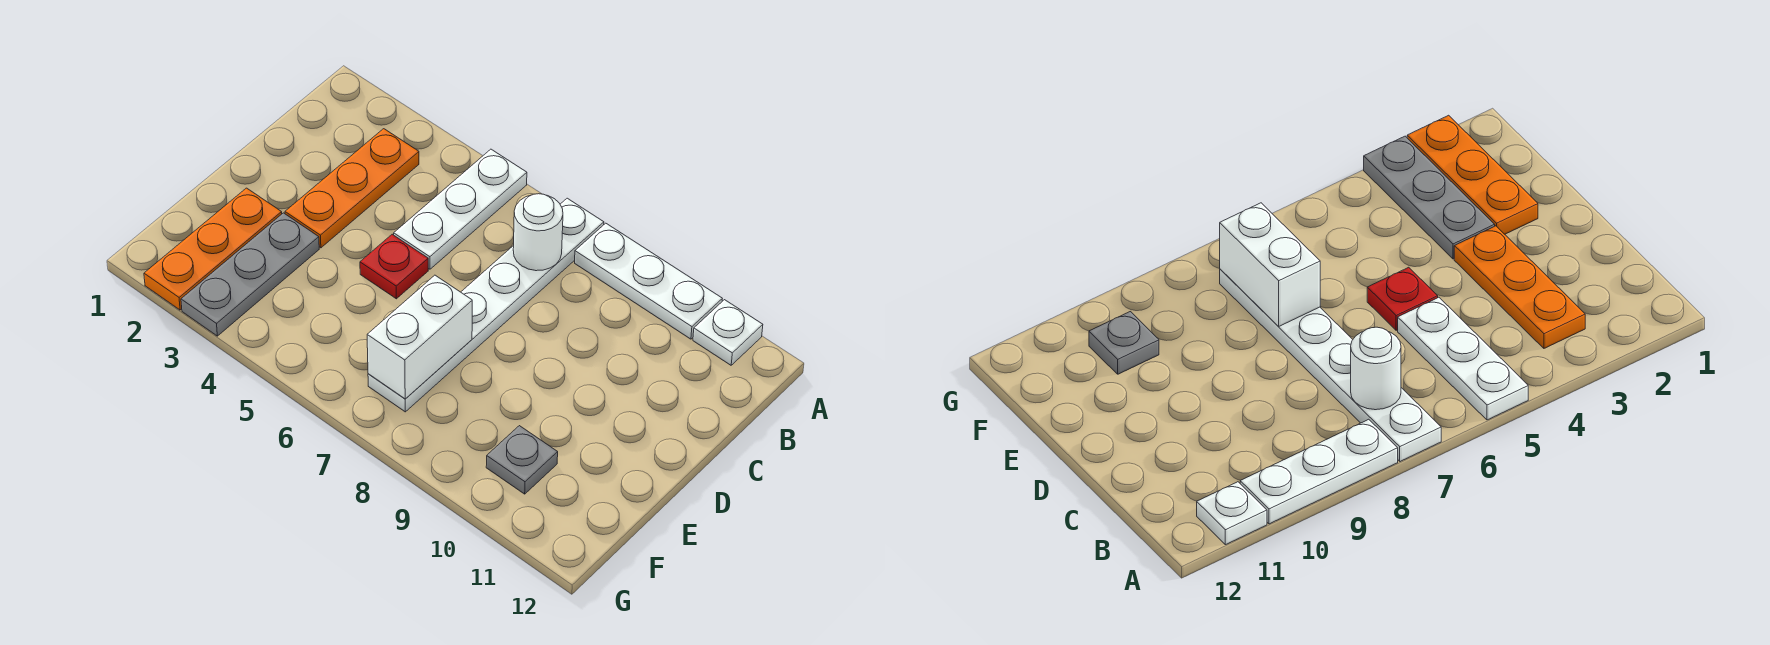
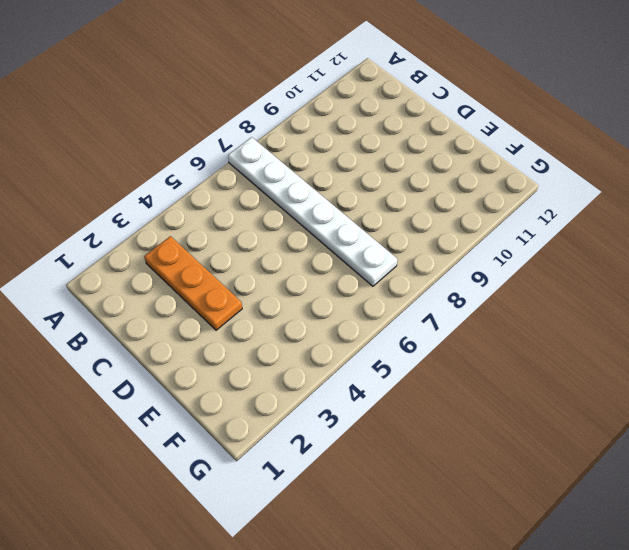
none -> white 1x3 plate [394,149,527,269]
none -> white 1x3 plate [575,223,722,339]

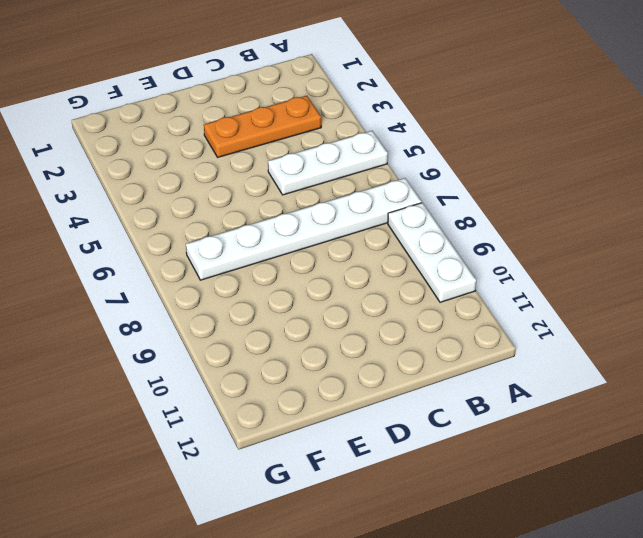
none -> white 1x1 plate [693,300,763,365]
none -> red 1x1 plate [360,234,428,299]

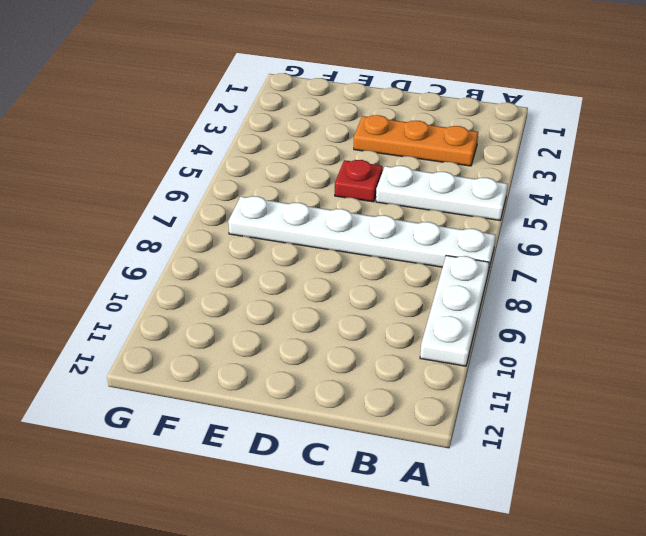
none -> white 1x1 plate [693,300,763,365]
none -> orange 1x3 plate [144,188,282,310]

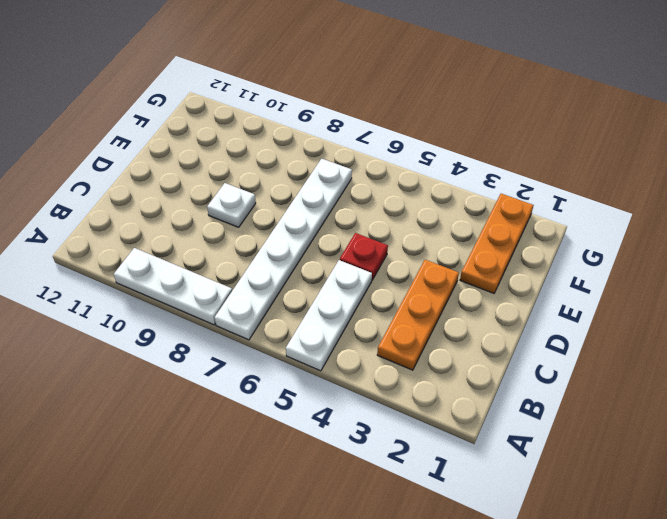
white 1x1 plate [207,183,256,227] -> white 1x1 plate moved to [693,300,763,365]
none -> grey 1x3 plate [181,213,319,336]
none -> grey 1x1 plate [486,426,558,494]

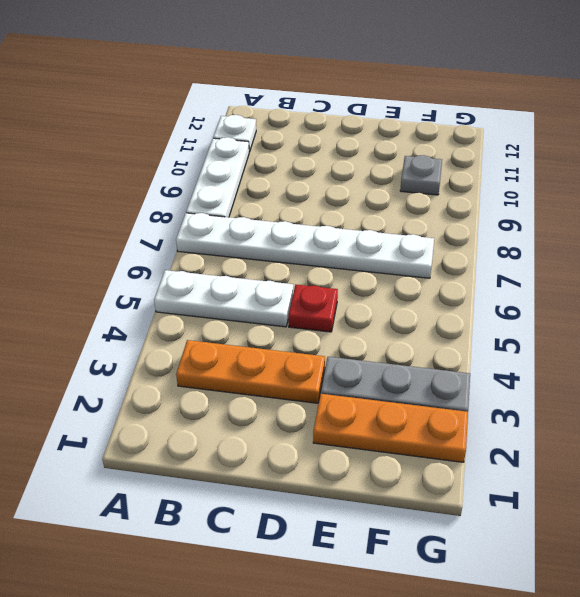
none -> white 1x1 round brick [513,194,563,271]
none -> white 1x2 brick [367,275,472,399]

